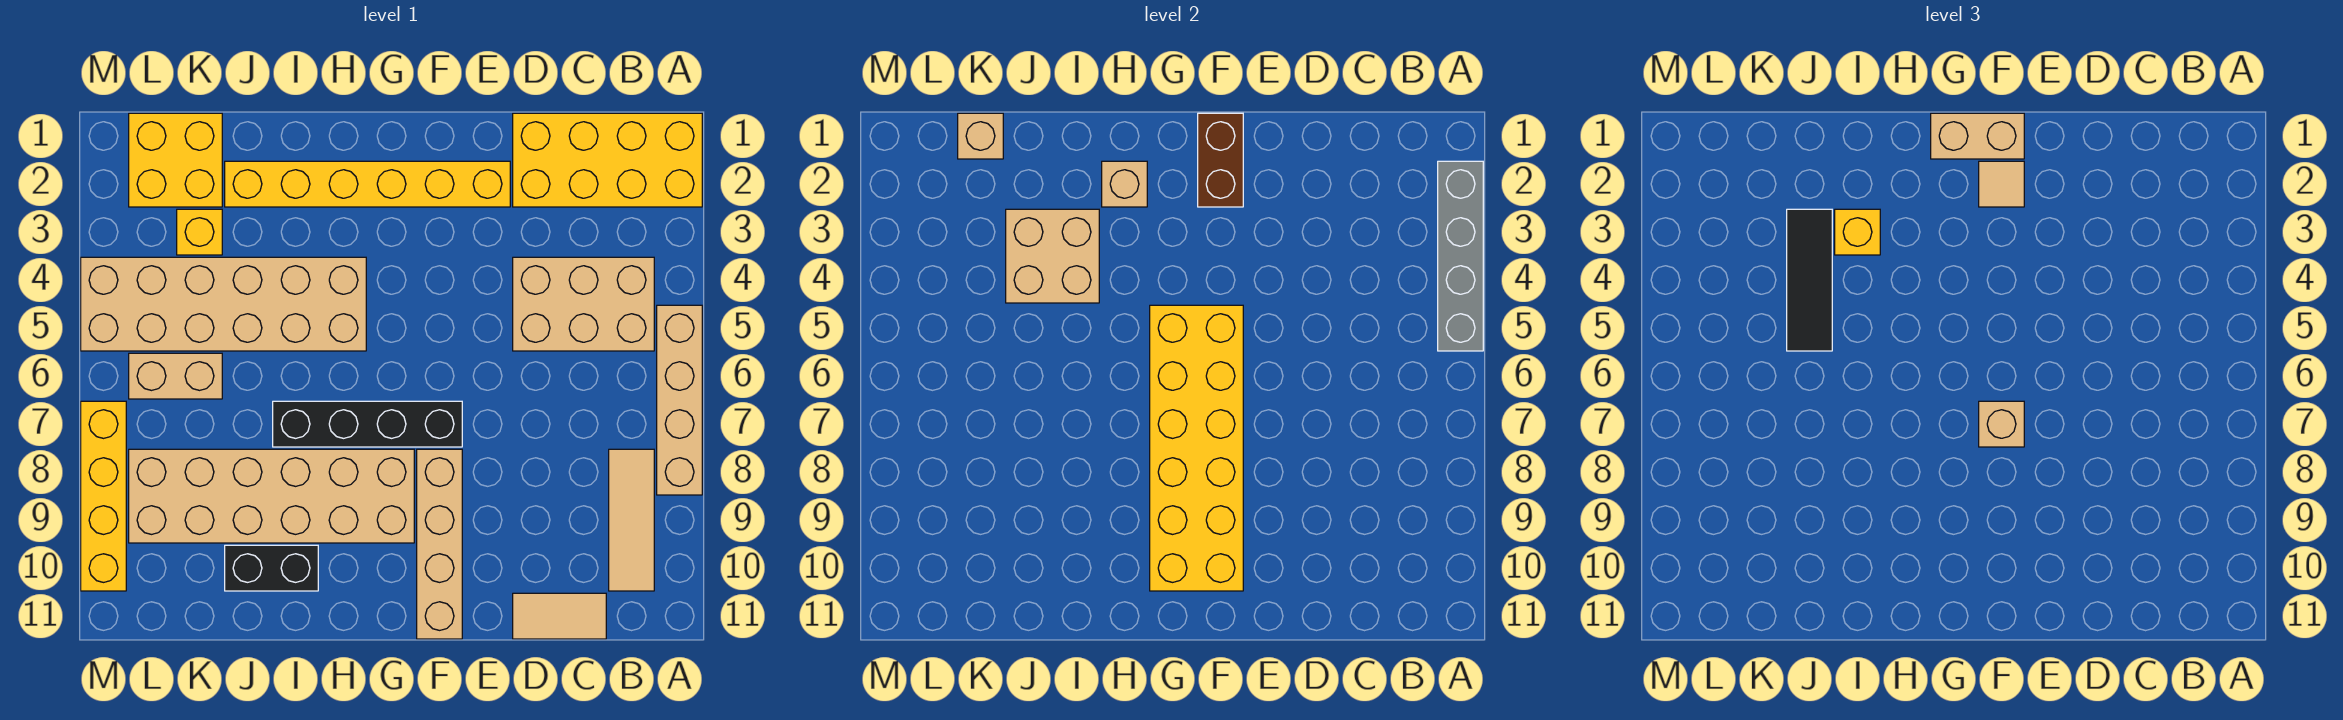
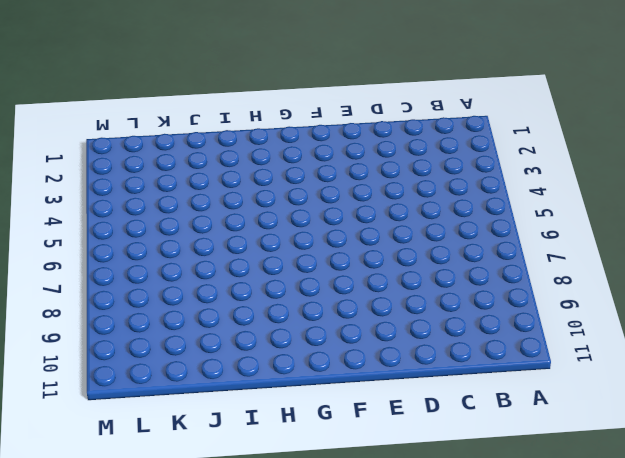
none -> yellow 2x4 brick [513,113,702,207]
none -> tan 1x4 brick [657,305,702,495]
none -> tan 2x3 brick [513,257,654,351]

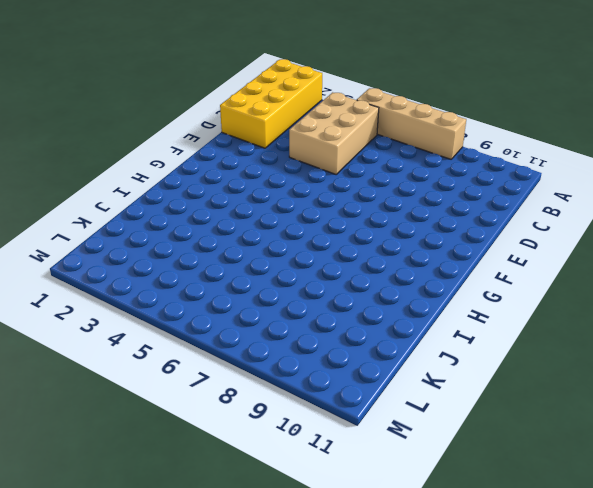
none -> tan 1x3 tile [609,449,654,591]
none -> tan 1x2 tile [513,593,606,639]
none -> yellow 1x6 brick [225,161,510,207]

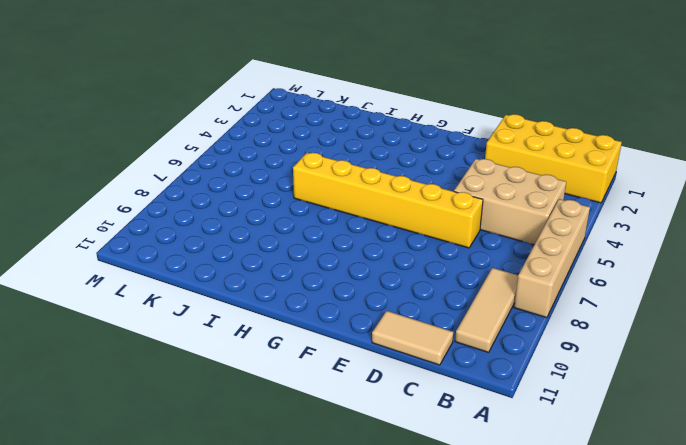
yellow 1x6 brick [293,153,483,248] -> yellow 1x6 brick moved to [225,161,510,207]
none -> black 1x4 brick [273,401,462,447]
none -> tan 1x4 brick [417,449,462,639]
none -> tan 2x6 brick [129,449,414,543]

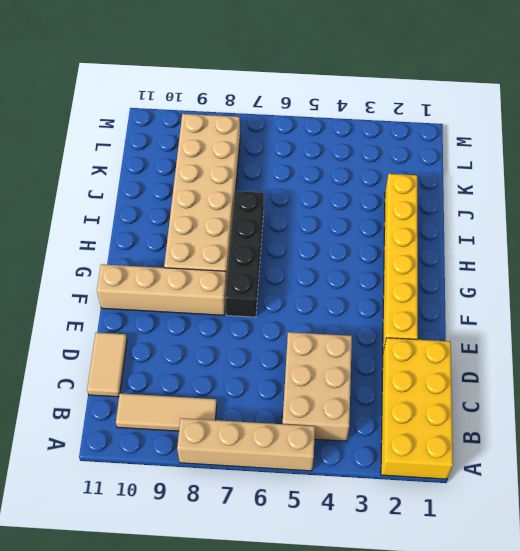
none -> tan 2x6 brick [81,257,366,351]
none -> black 1x2 brick [225,545,318,591]
none -> yellow 2x2 brick [129,113,222,207]

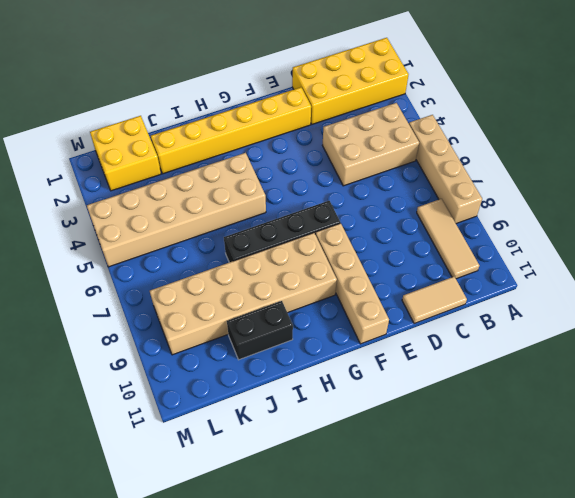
none -> yellow 1x1 brick [177,209,222,255]
none -> tan 1x2 brick [129,353,222,399]
none -> yellow 1x4 brick [81,401,126,591]

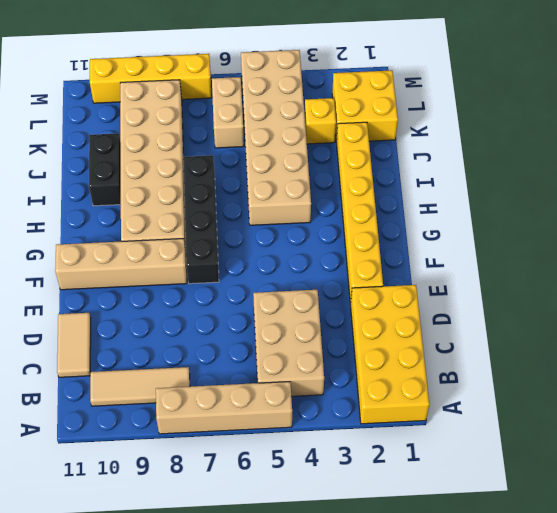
none -> grey 1x4 brick [1438,161,1483,351]
none -> brown 1x2 brick [1198,113,1243,207]
none -> yellow 2x6 brick [1150,305,1243,591]

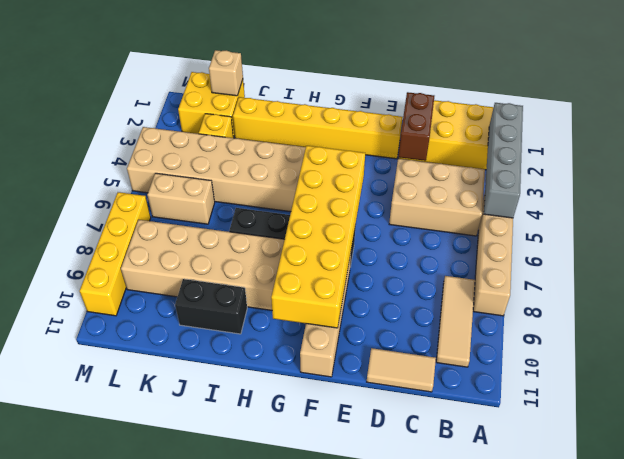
brown 1x2 brick [398,92,434,161] -> brown 1x2 brick moved to [1198,113,1243,207]
none -> tan 1x1 brick [1102,161,1147,207]
none -> tan 2x2 brick [1006,209,1099,303]
none -> tan 1x2 brick [1931,113,2024,159]

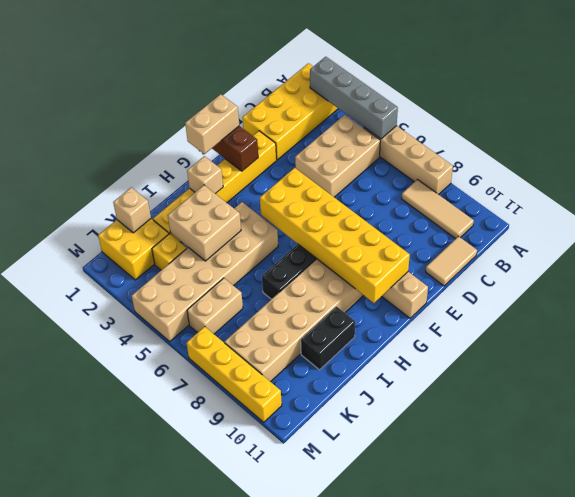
none -> tan 1x1 tile [1979,161,2024,207]
none -> tan 1x1 brick [1979,401,2024,447]
none -> yellow 1x1 brick [1835,209,1880,255]

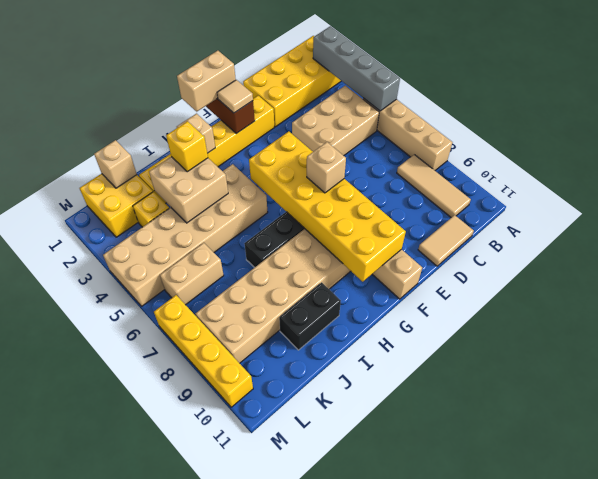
none -> black 1x3 tile [1787,209,1832,351]

